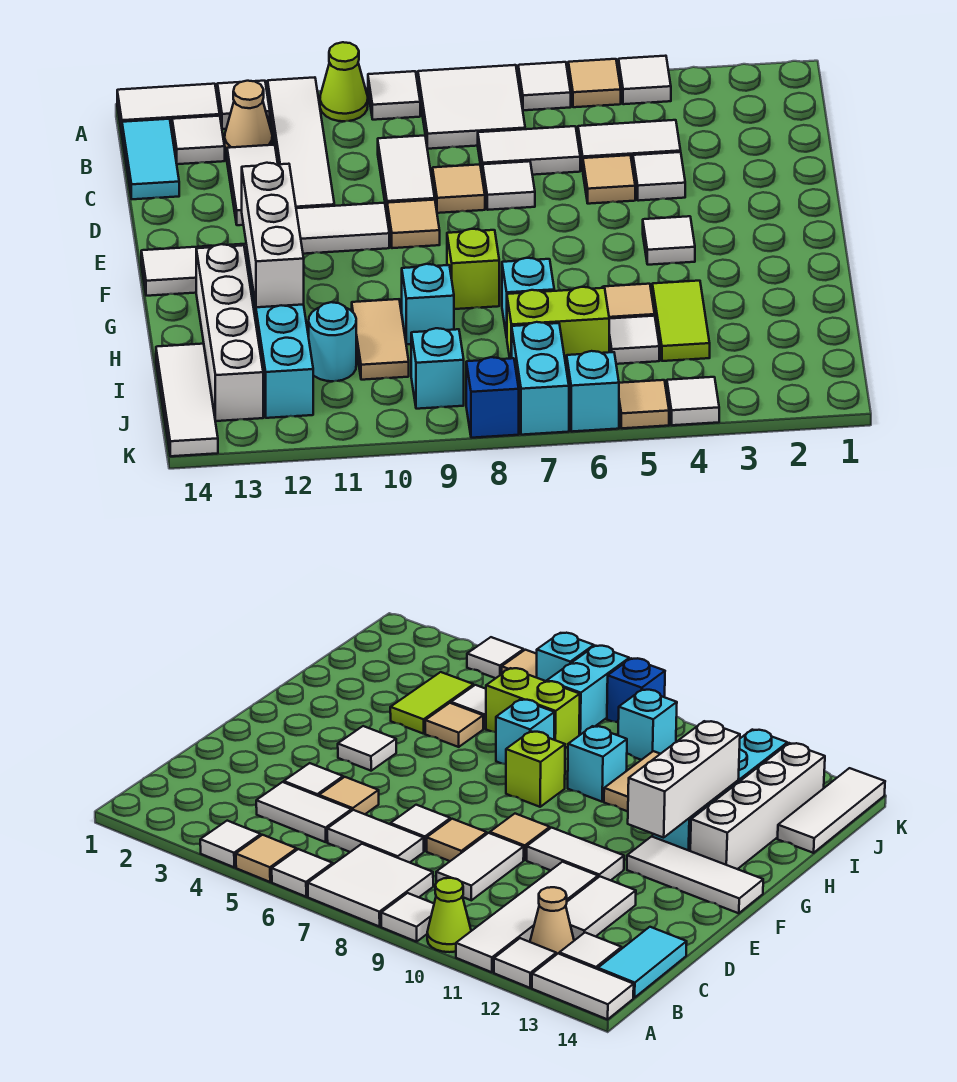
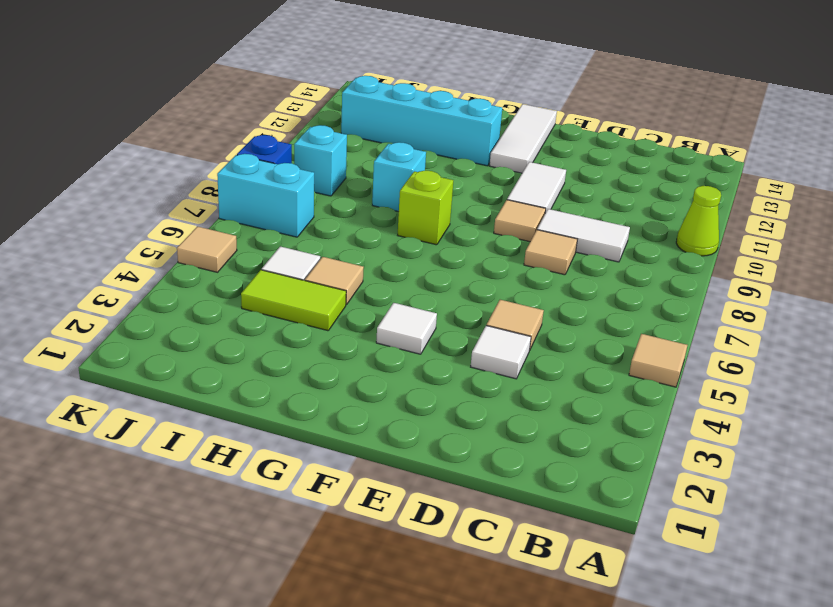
none -> white 1x1 tile [619,56,671,104]
none -> white 1x1 tile [518,62,571,110]
none -> white 2x2 tile [418,65,525,149]
none -> white 1x1 tile [368,71,420,120]

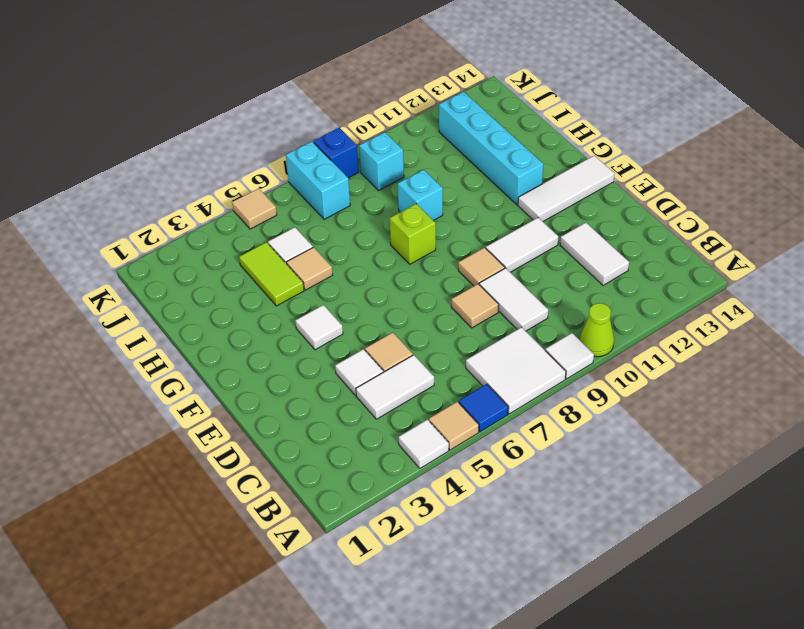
blue 1x1 tile [459,384,508,432] -> white 1x1 tile [518,62,571,110]
none -> white 1x4 tile [267,77,334,208]
none -> white 1x1 tile [217,81,270,129]
none -> white 1x2 tile [117,84,220,133]
none -> tan 1x1 cone [225,81,272,151]

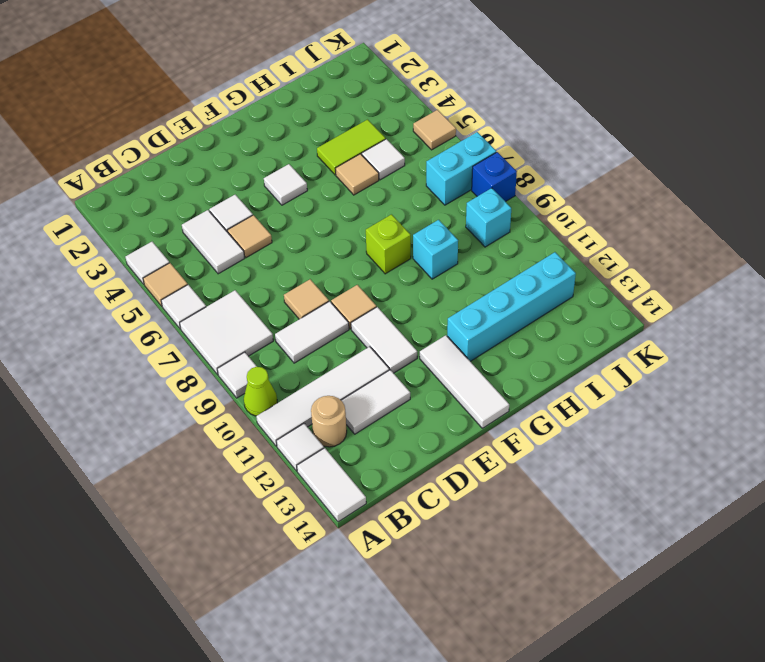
tan 1x1 round brick [311,396,347,447] -> tan 1x1 cone [225,81,272,151]
none -> white 1x1 tile [172,116,225,164]
none -> cyan 1x2 tile [122,119,179,199]
none -> white 1x2 tile [478,126,580,177]
none -> white 1x1 tile [482,161,535,210]

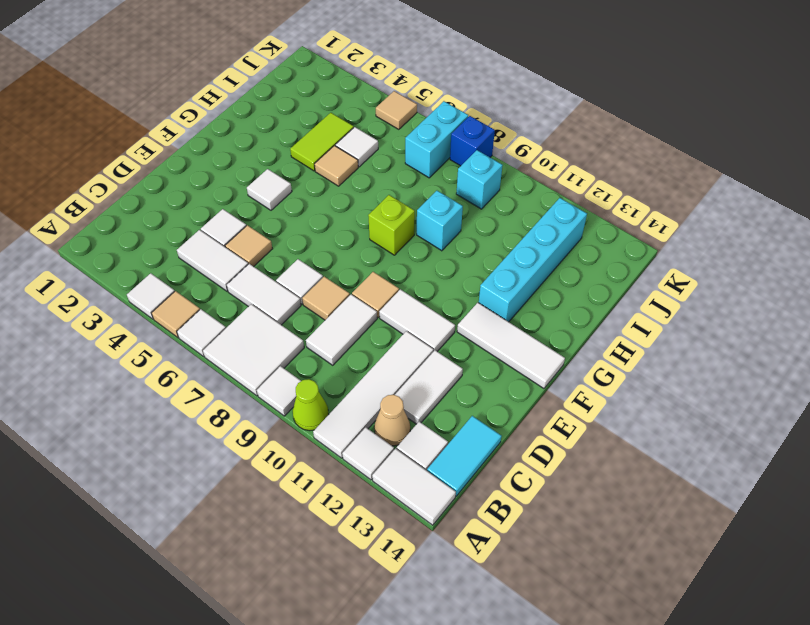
none -> white 1x4 brick [196,244,263,421]
none -> cyan 1x1 brick [502,258,554,337]
none -> tan 1x2 tile [352,299,409,380]
none -> lime 1x2 brick [507,287,609,367]

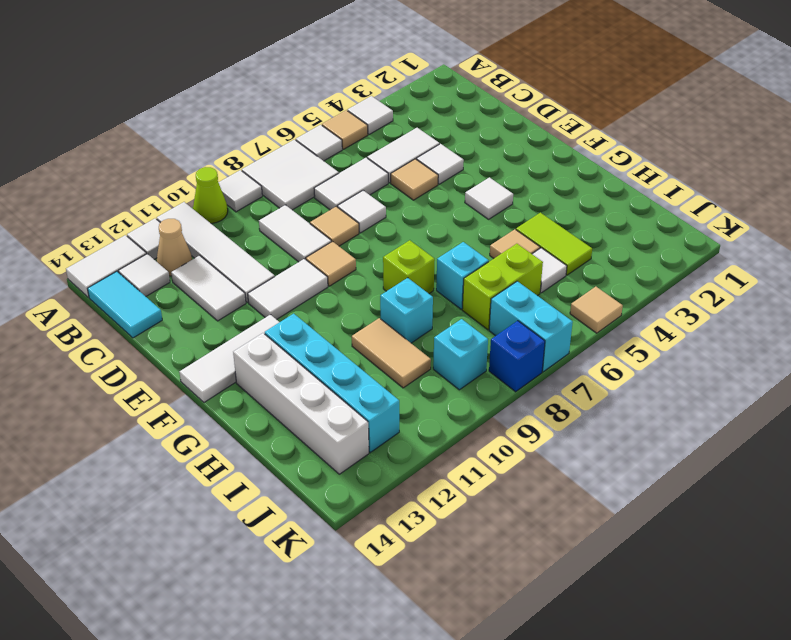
none -> cyan 1x1 round brick [309,302,356,381]
none -> white 1x3 tile [156,344,218,456]
none -> white 1x1 tile [667,377,719,425]
none -> cyan 1x1 brick [567,351,619,432]

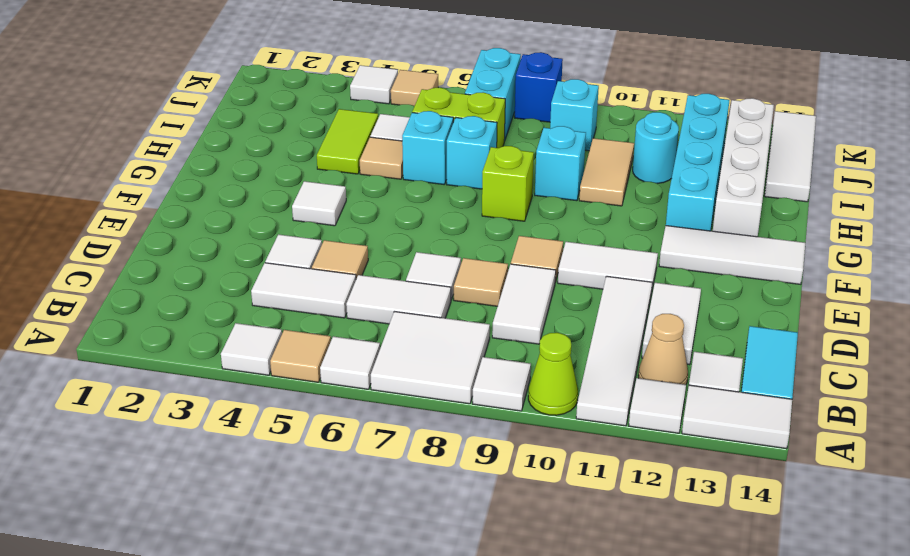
cyan 1x1 brick [402,111,453,184] -> cyan 1x1 brick moved to [567,351,619,432]
none -> white 1x3 brick [242,163,304,307]

